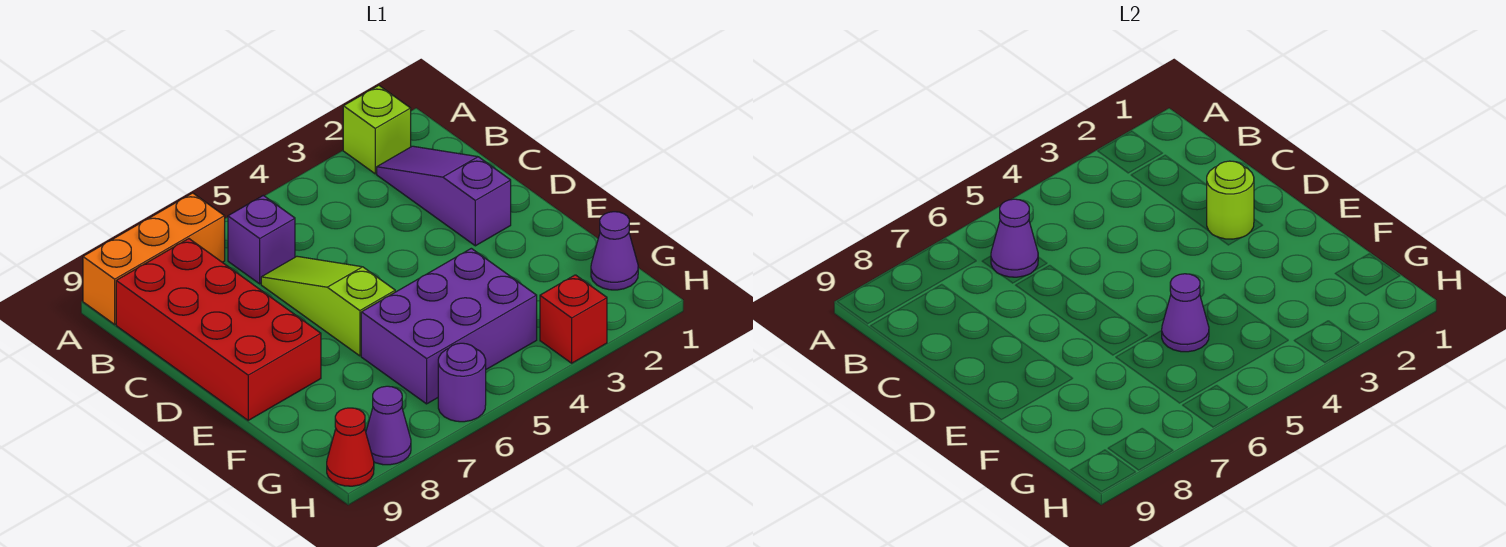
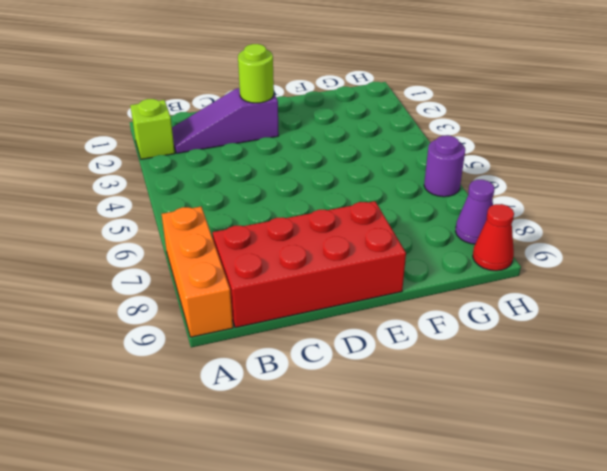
none -> purple 1x1 brick [228,195,295,284]
none -> lime 1x3 slope [261,256,395,356]
none -> purple 2x3 brick [361,248,537,404]

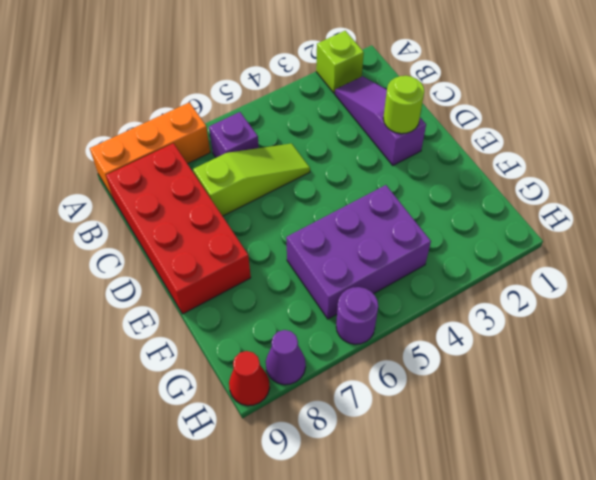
lime 1x3 slope [193,144,310,216] -> lime 1x3 slope turned to [261,256,395,356]
none -> purple 1x1 cone [591,212,638,290]
none -> red 1x1 brick [540,275,607,363]
none -> purple 1x1 cone [991,199,1038,277]

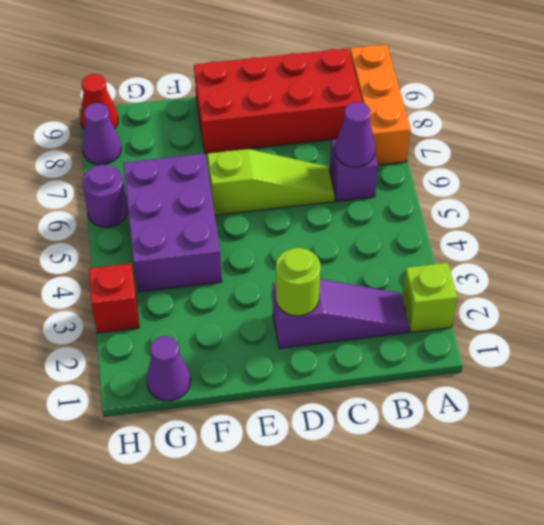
none -> purple 1x1 cone [1162,274,1209,352]

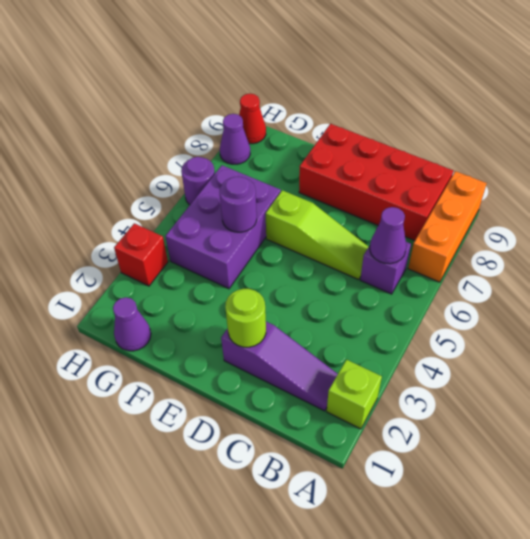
purple 1x1 round brick [220,177,257,232] -> purple 1x1 cone [1162,274,1209,352]

